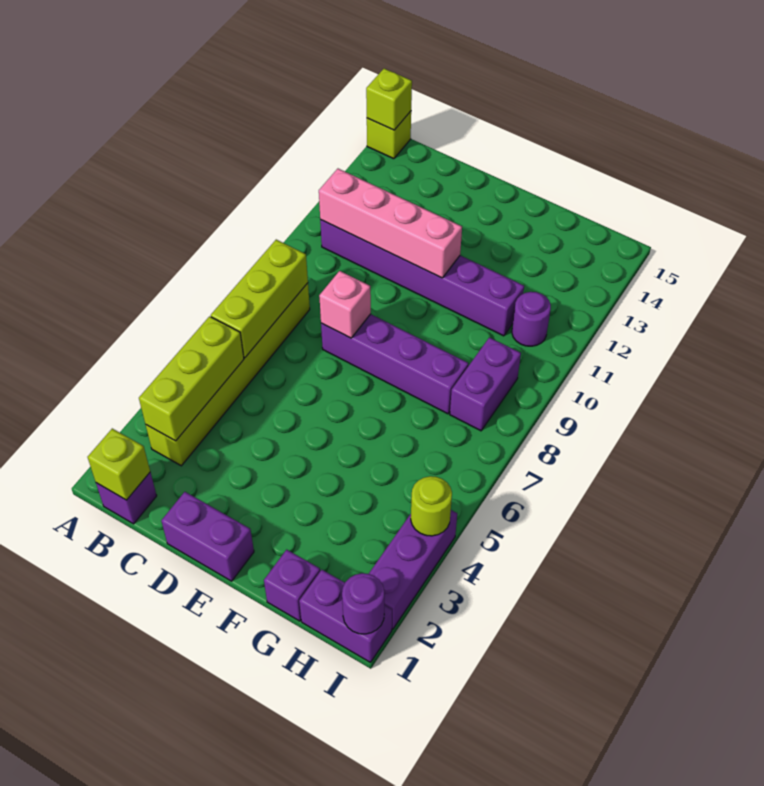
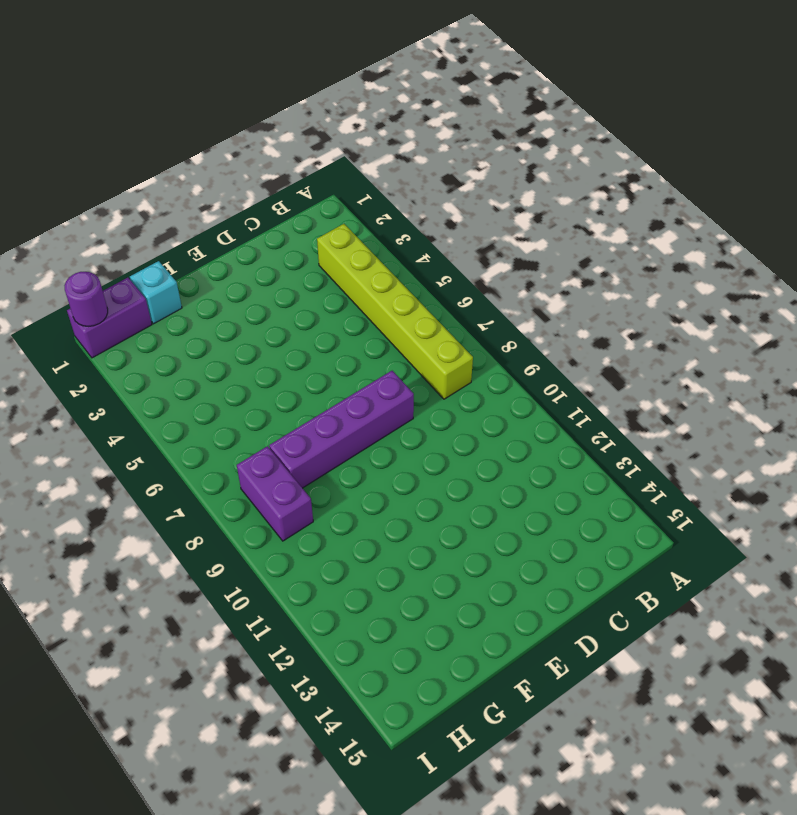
cyan 1x1 brick [130,261,182,324] -> purple 1x1 brick [264,550,320,621]
none -> lime 1x1 brick [367,111,411,159]
none -> purple 1x1 brick [96,472,157,524]
none -> purple 1x6 brick [320,220,524,336]

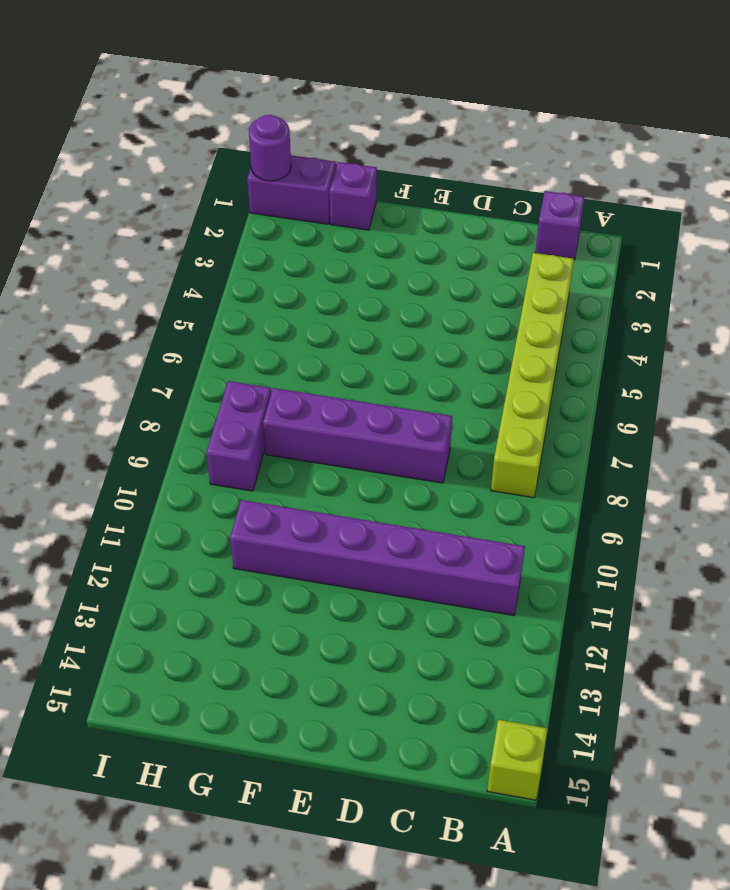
none -> purple 1x2 brick [161,492,254,581]
none -> purple 1x1 round brick [512,292,551,346]
none -> purple 1x3 brick [369,510,457,629]

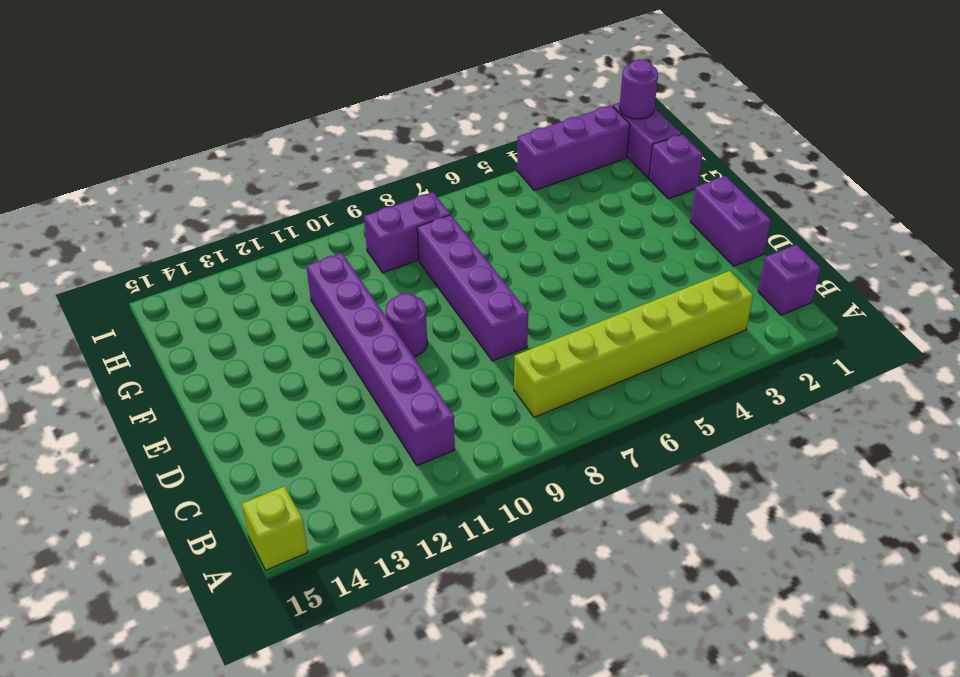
purple 1x1 round brick [386,293,427,357] -> purple 1x1 round brick moved to [512,292,551,346]
none -> lime 1x1 brick [366,69,412,130]
none -> lime 1x1 brick [88,429,150,500]
none -> lime 1x3 brick [139,316,244,441]

